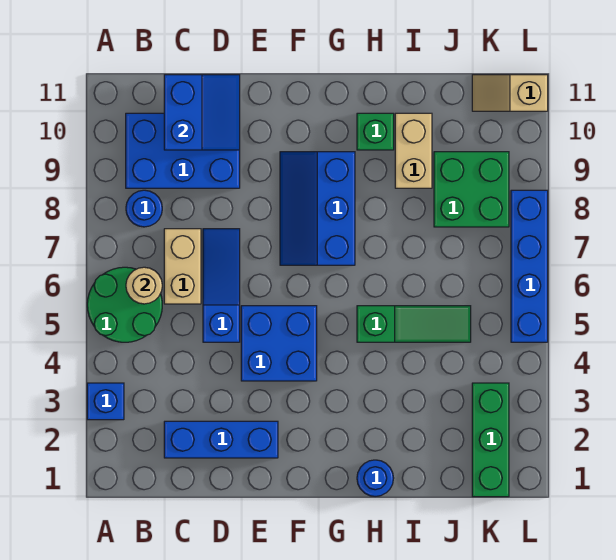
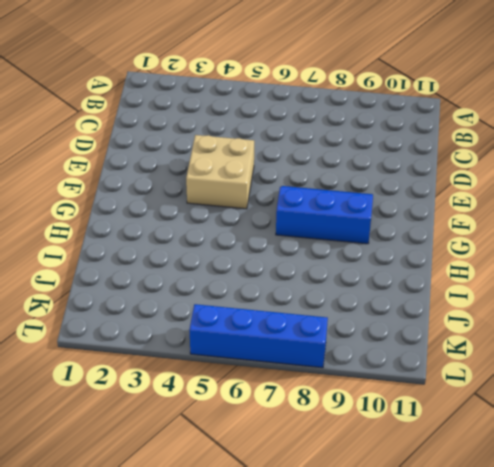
tan 2x2 brick [186,135,254,209] -> blue 2x2 brick [241,306,317,381]
none -> blue 1x1 brick [87,383,124,420]
none -> green 2x2 round brick [87,267,162,342]
none -> blue 1x1 round brick [126,190,162,227]

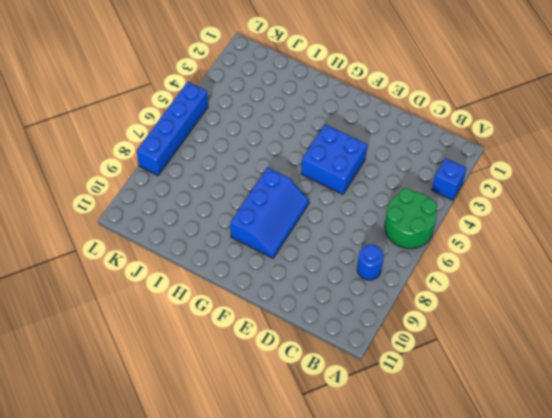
none -> blue 2x3 brick [126,113,240,188]
none -> blue 1x3 brick [164,421,278,458]
none -> tan 1x2 brick [164,229,201,304]

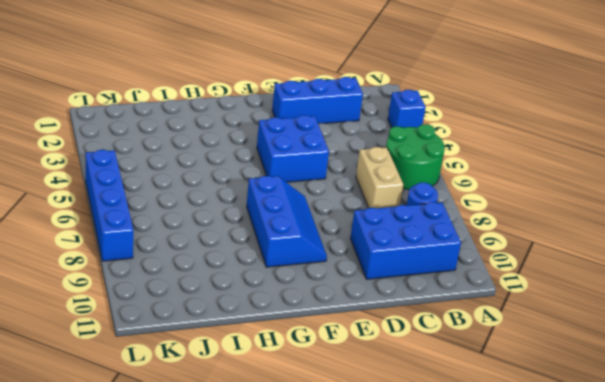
none -> blue 1x3 slope [203,229,240,342]
none -> blue 1x1 round brick [357,460,394,497]
none -> green 1x3 slope [357,306,471,342]

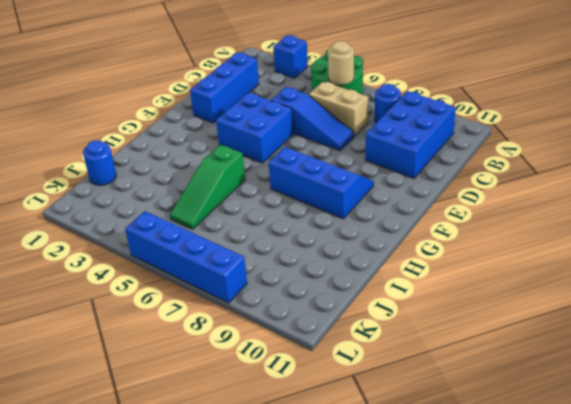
blue 1x1 round brick [83,140,116,185] -> blue 1x1 round brick moved to [357,460,394,497]
none -> green 1x1 brick [357,113,394,150]
none -> tan 1x2 brick [395,113,432,188]
none -> green 2x2 brick [434,152,509,227]

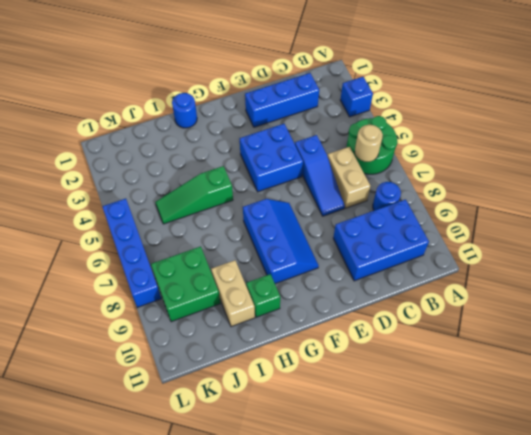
none -> green 1x3 brick [472,383,509,497]
none -> tan 1x2 slope [472,75,548,111]
none -> blue 2x2 slope [164,75,240,150]

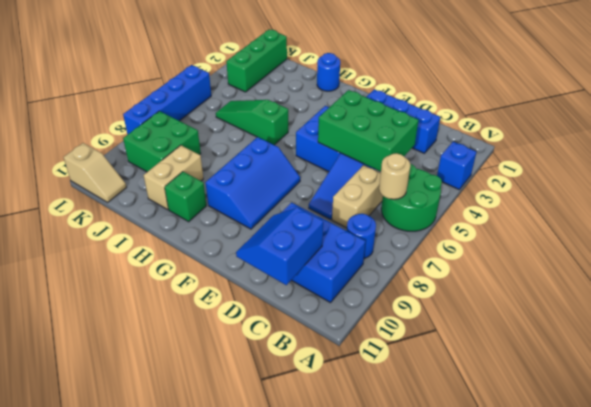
green 2x3 brick [318,90,418,172] -> none

